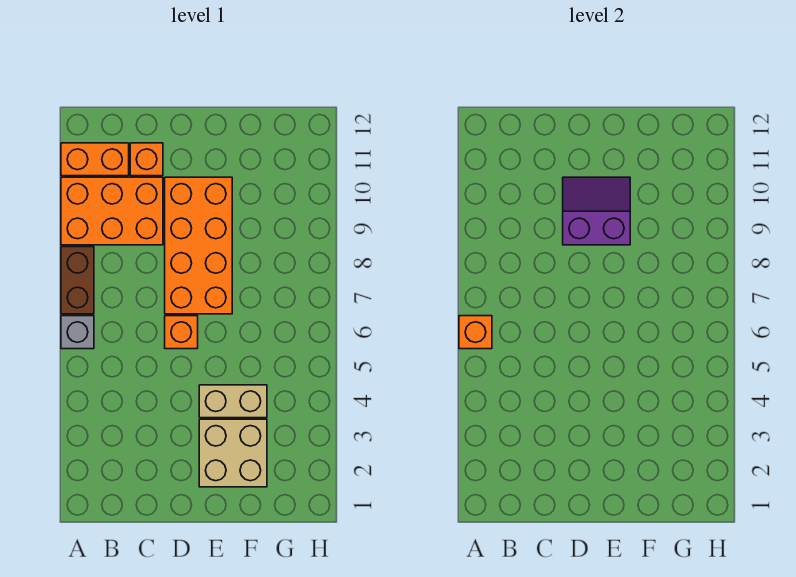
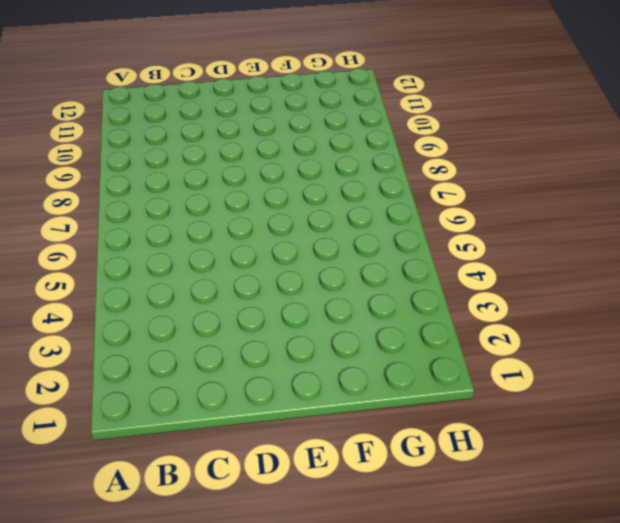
none -> grey 1x1 brick [61,316,94,349]
none -> brown 1x2 brick [61,247,94,314]

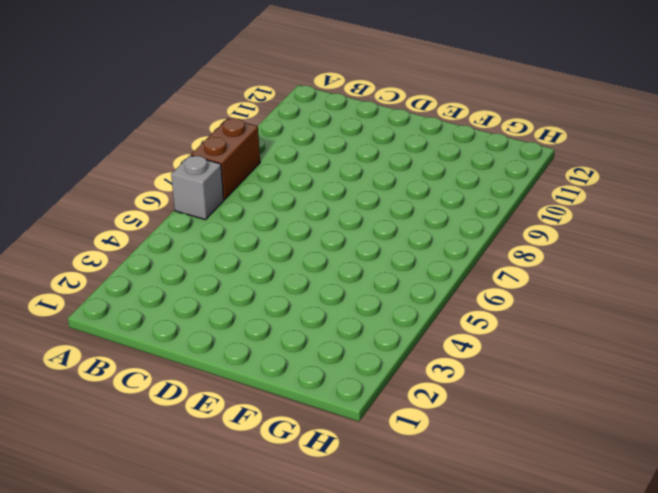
none -> orange 2x3 brick [61,177,163,245]
none -> orange 1x2 brick [61,143,129,176]

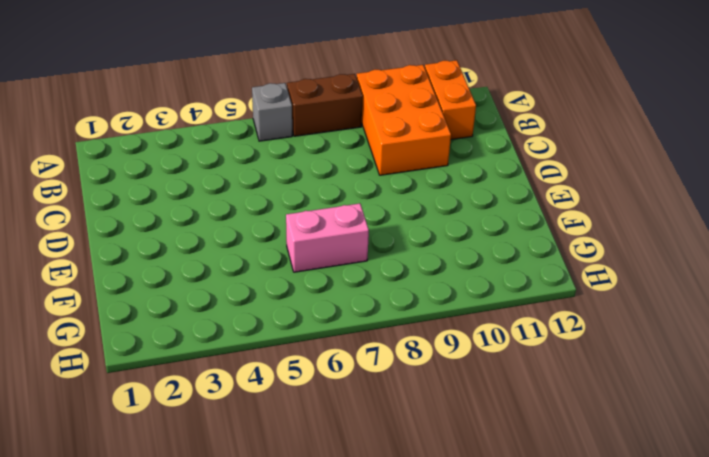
pink 1x2 brick [286,203,369,272] -> none
none -> orange 1x1 brick [130,143,163,176]
none -> orange 1x1 brick [165,316,198,349]

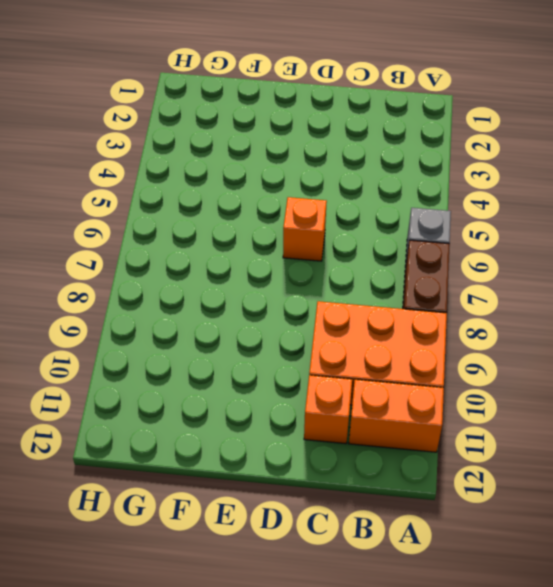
none -> orange 2x4 brick [165,177,232,314]
none -> tan 2x2 brick [199,419,267,487]

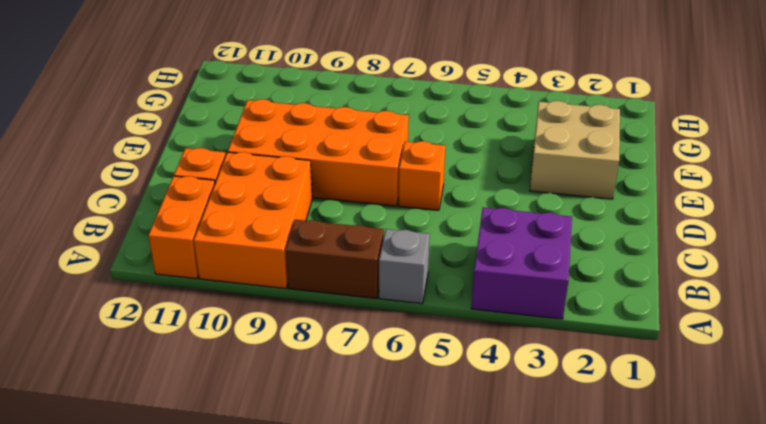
purple 2x2 brick [471,208,572,319] -> none
none -> tan 1x2 brick [199,385,267,418]
none -> orange 1x1 brick [459,316,492,349]

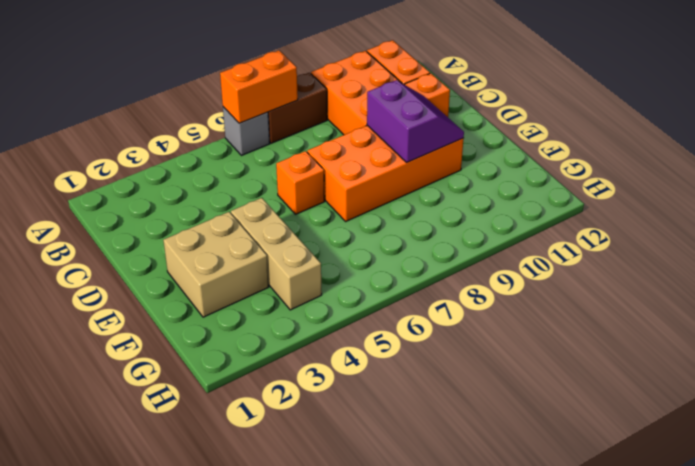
orange 1x2 brick [220,51,298,123] -> orange 1x1 brick [459,316,492,349]
tan 1x3 brick [231,198,322,310] -> tan 1x2 brick [199,385,267,418]

